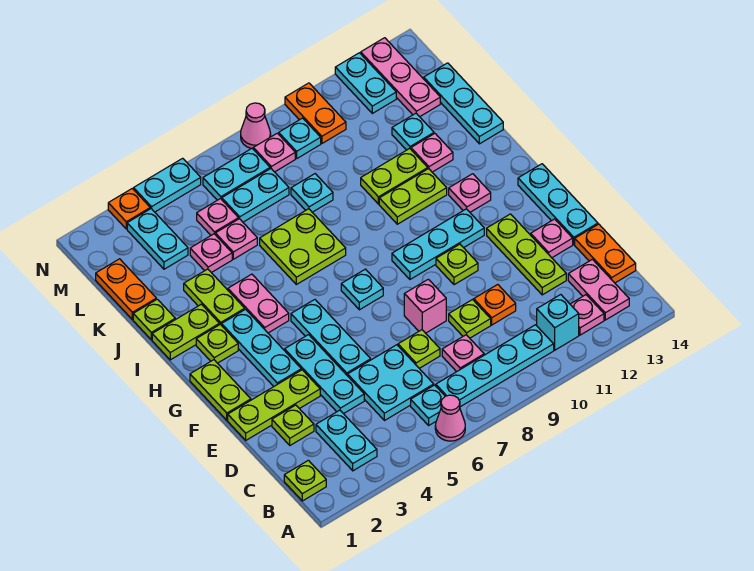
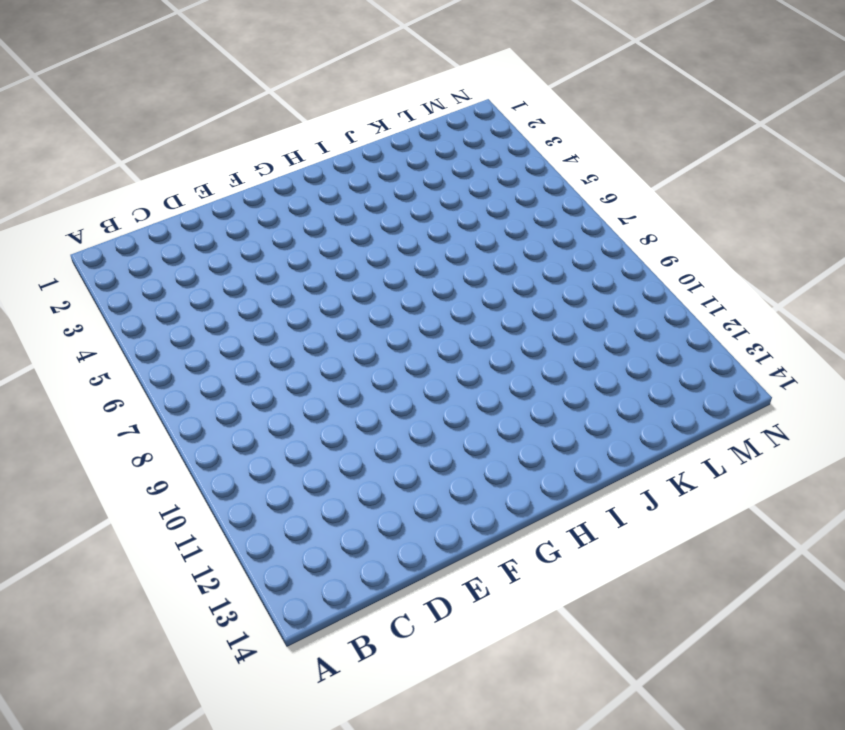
none -> pink 1x1 cone [435,395,465,441]
none -> lime 1x1 plate [284,460,326,501]
none -> cyan 1x2 plate [316,410,377,471]
none -> cyan 1x1 plate [411,385,445,425]

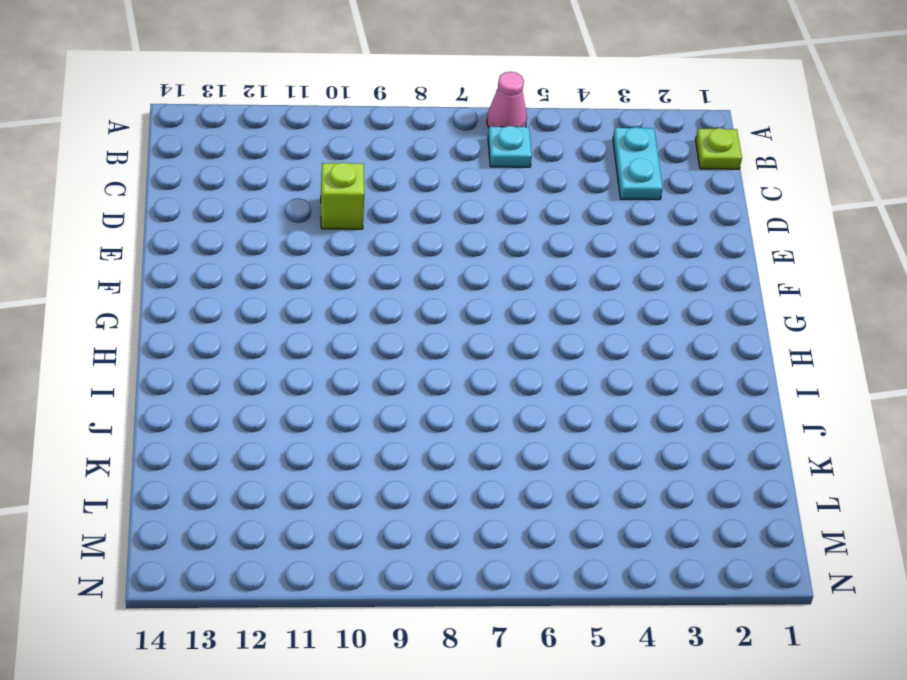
lime 1x1 brick [321,162,364,229] -> orange 1x1 plate [474,285,516,325]
none -> cyan 1x4 plate [436,325,554,407]
none -> cyan 1x1 brick [537,295,579,350]
none -> pink 1x1 plate [570,295,604,335]
none -> pink 1x2 plate [568,259,629,320]

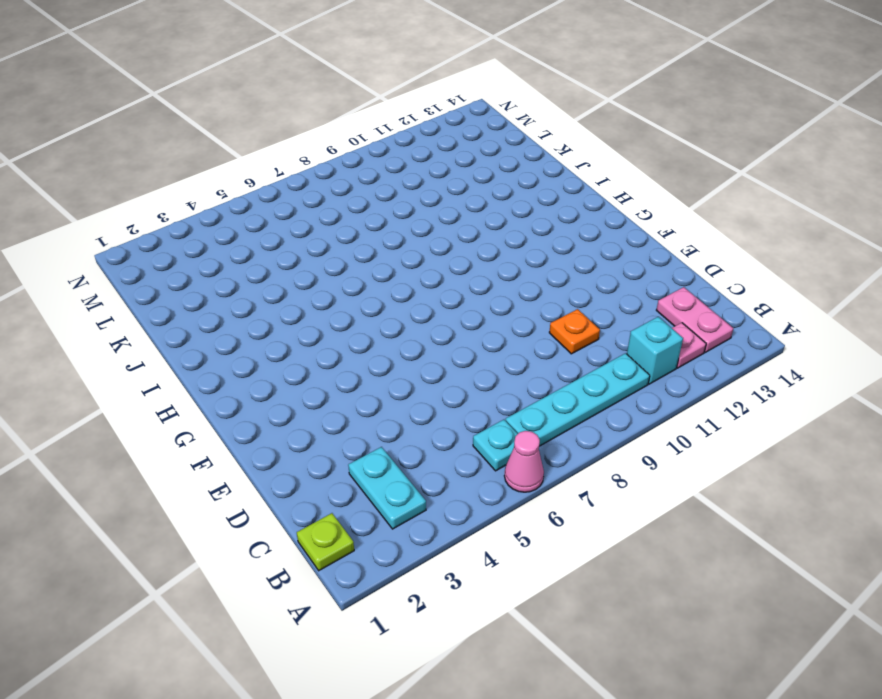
none -> cyan 2x2 plate [348,345,434,421]
none -> pink 1x1 plate [442,335,484,372]
none -> orange 1x2 plate [575,224,636,283]
none -> lime 1x1 plate [272,405,314,445]

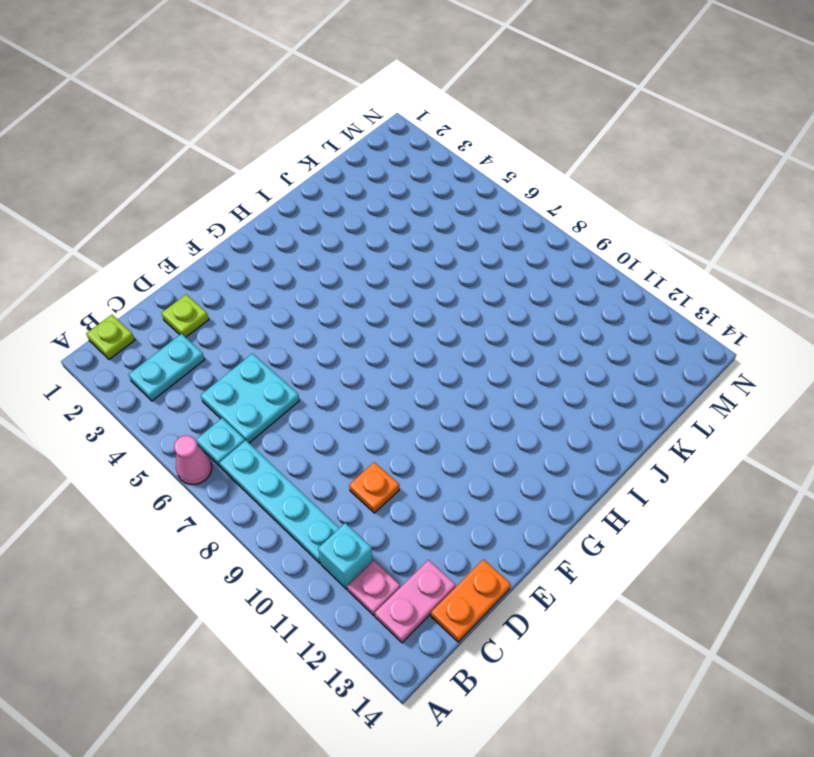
none -> pink 1x1 plate [442,335,484,372]
none -> cyan 1x3 plate [285,335,364,414]
none -> lime 1x1 plate [398,330,440,368]
none -> lime 1x1 plate [449,300,491,338]

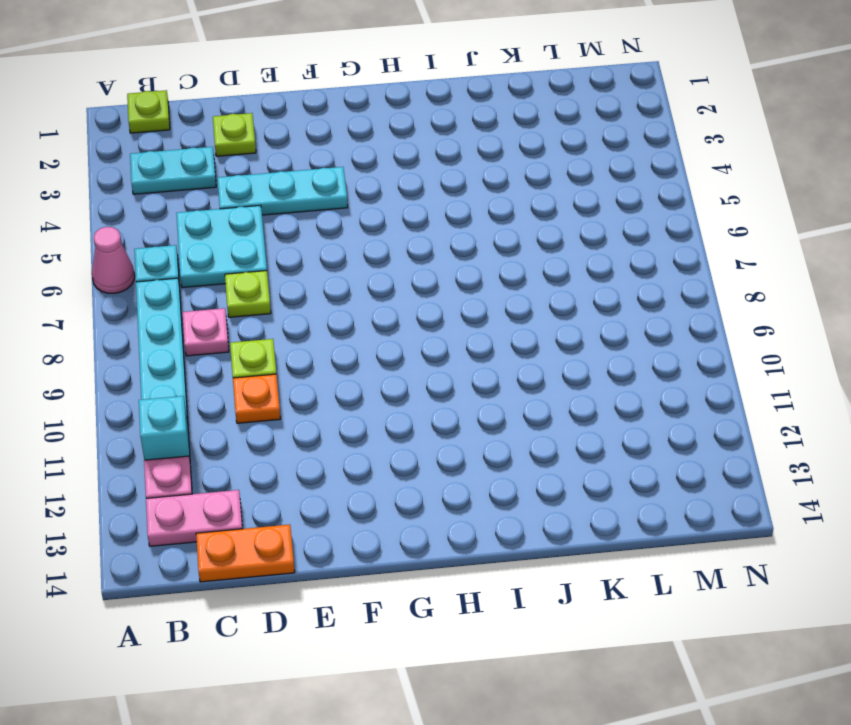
none -> lime 1x3 plate [487,214,566,295]
none -> lime 1x3 plate [228,370,320,440]
none -> cyan 1x3 plate [291,300,371,376]
none -> pink 1x1 brick [404,279,446,333]

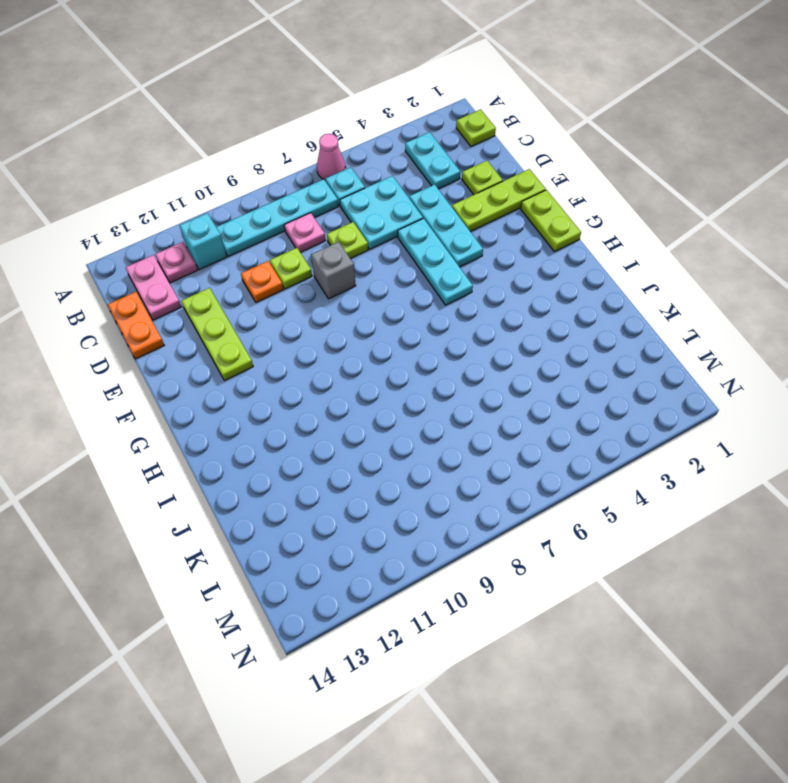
grey 1x1 brick [311,242,356,299] -> pink 1x1 brick [404,279,446,333]
none -> pink 1x1 plate [531,219,573,258]
none -> cyan 1x3 plate [518,164,598,244]
none -> cyan 1x3 plate [222,309,301,386]
none -> lime 1x1 plate [436,244,478,285]

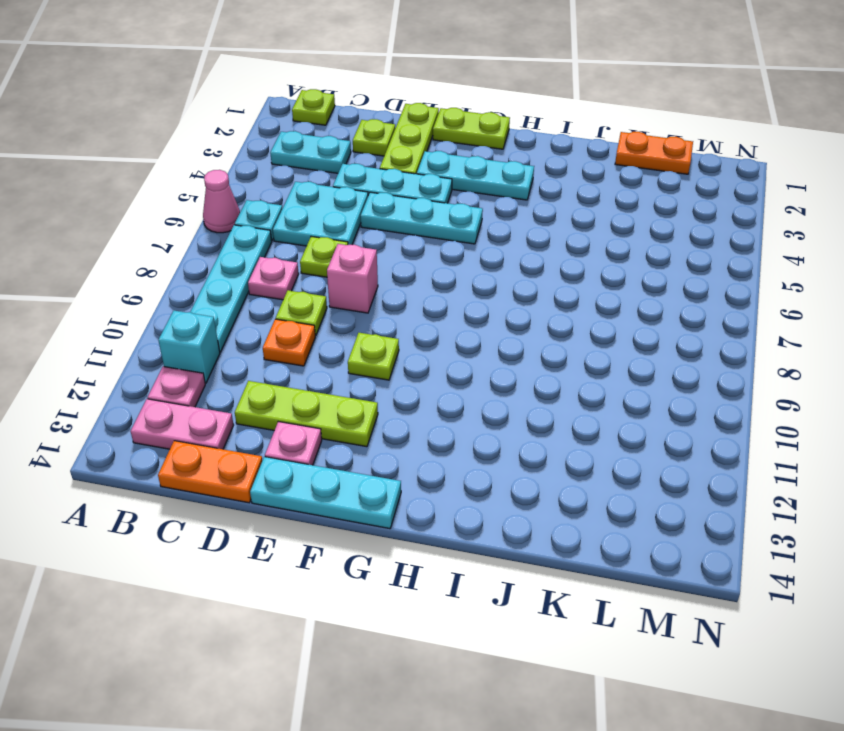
none -> cyan 1x1 plate [341,269,383,310]
none -> cyan 1x3 plate [392,209,484,279]
none -> lime 1x1 plate [196,324,238,363]
none -> pink 1x2 plate [228,274,289,333]

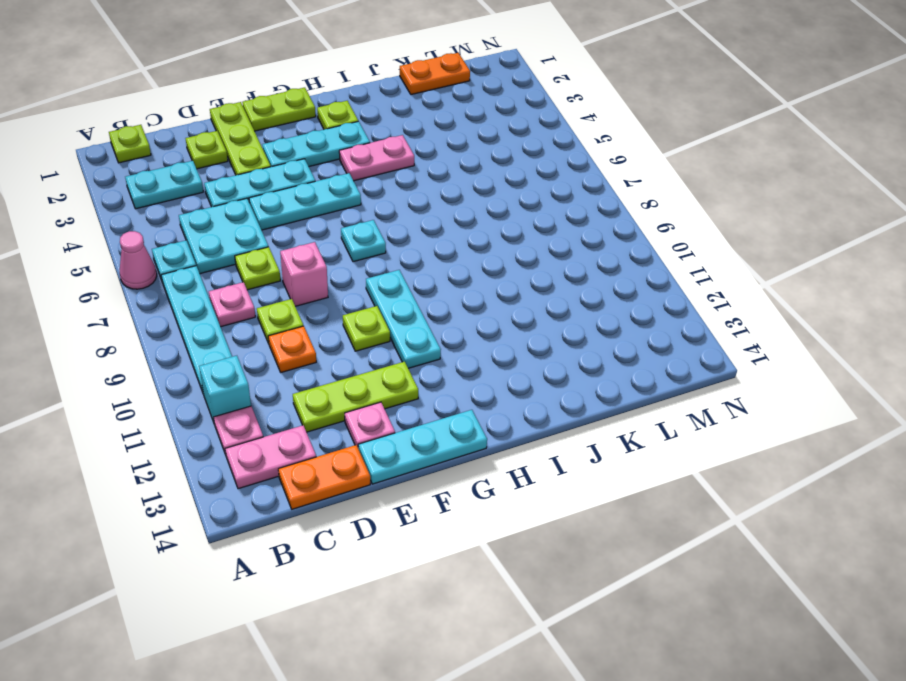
none -> pink 1x1 plate [449,174,491,212]
none -> lime 1x2 plate [152,304,219,360]
none -> lime 1x2 plate [184,269,245,325]
none -> lime 2x2 plate [260,209,346,284]

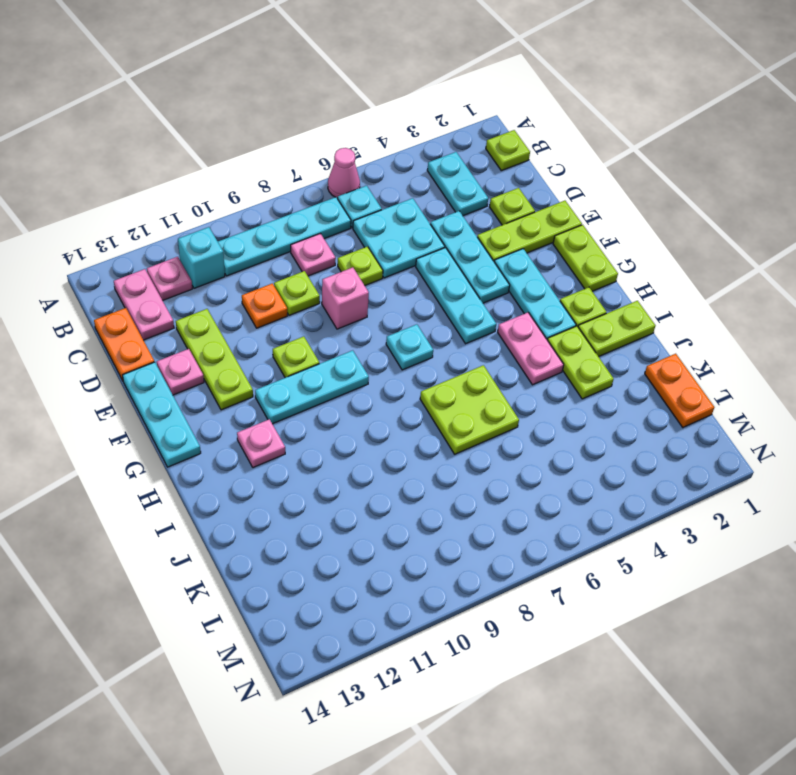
none -> lime 1x2 plate [379,169,447,224]
none -> lime 1x1 plate [133,299,175,340]
none -> lime 1x2 plate [361,148,428,204]
none -> pink 1x1 plate [411,134,453,172]

